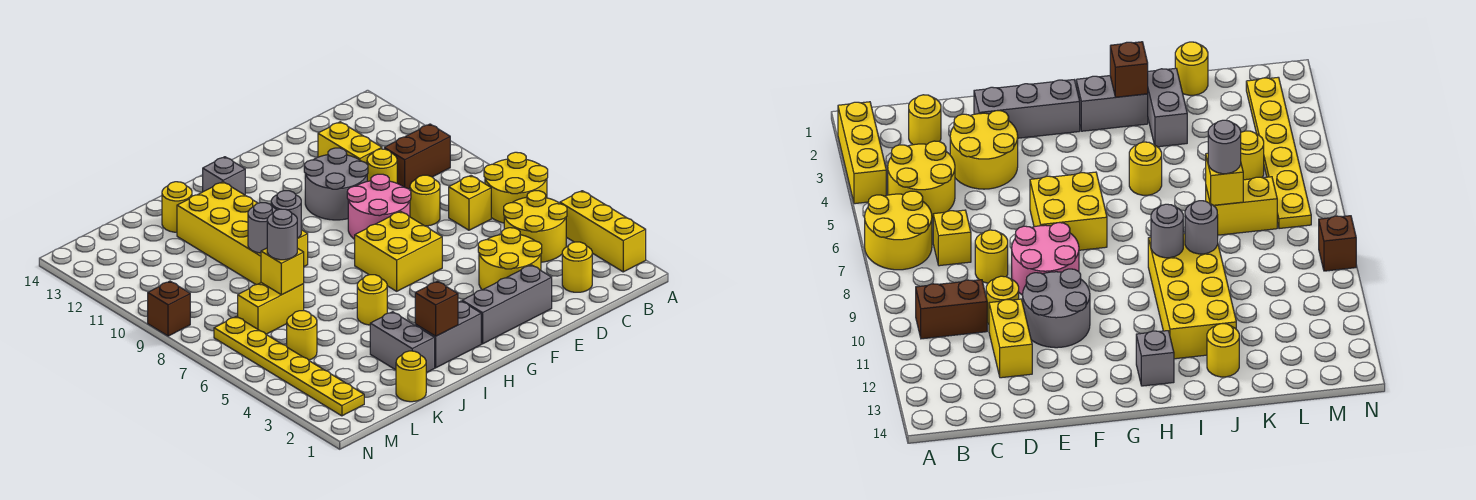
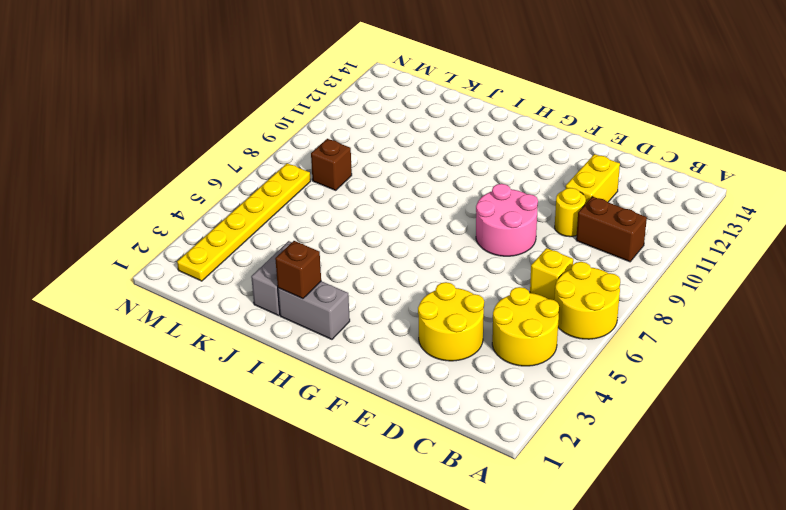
brown 1x1 brick [311,139,352,190] -> brown 1x1 brick moved to [148,281,190,336]
none -> yellow 1x3 brick [560,191,646,272]
none -> yellow 1x1 round brick [562,242,592,292]
none -> yellow 1x1 round brick [410,175,440,226]
none -> grey 1x3 brick [462,265,552,344]

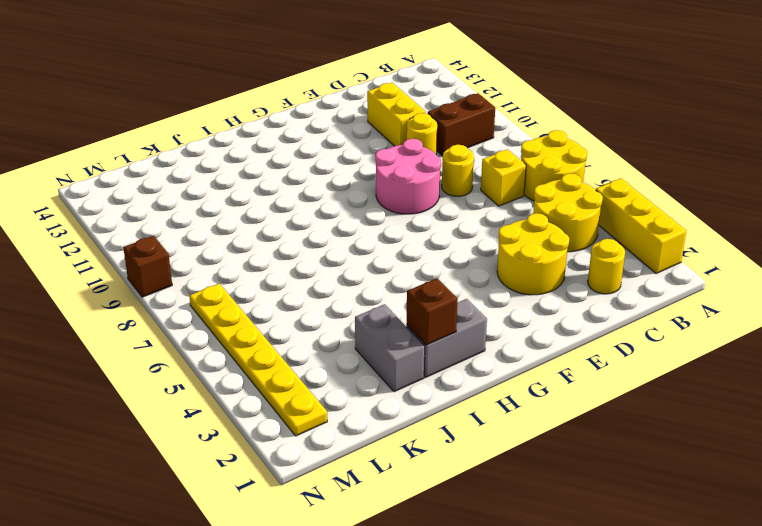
none -> grey 1x3 brick [462,265,552,344]
none -> grey 2x2 round brick [304,148,368,220]
none -> yellow 2x2 brick [355,211,442,291]
none -> grey 1x1 brick [203,157,245,195]

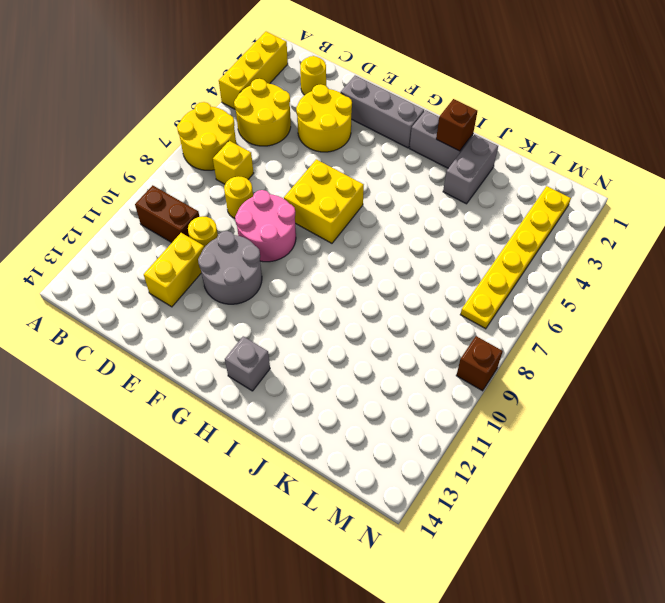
none -> yellow 1x1 round brick [357,275,387,325]
none -> yellow 2x4 brick [177,182,308,285]
none -> yellow 1x1 round brick [162,182,192,232]
none -> yellow 1x1 round brick [396,351,426,402]

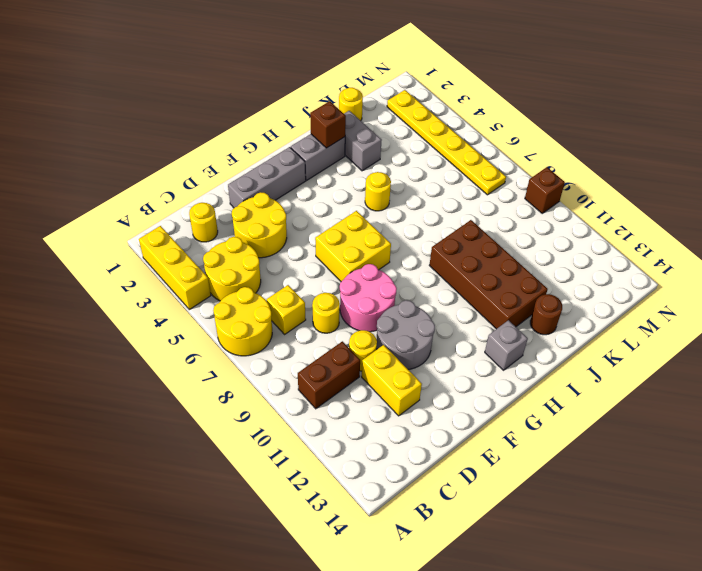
brown 2x4 brick [429,220,548,329] -> yellow 2x4 brick [177,182,308,285]
brown 1x1 round brick [530,294,562,335] -> yellow 1x1 round brick [162,182,192,232]
none -> yellow 1x2 brick [238,283,304,334]
none -> yellow 1x1 round brick [287,311,317,360]
none -> grey 1x1 round brick [271,191,301,238]
none -> grey 1x1 round brick [248,203,276,253]

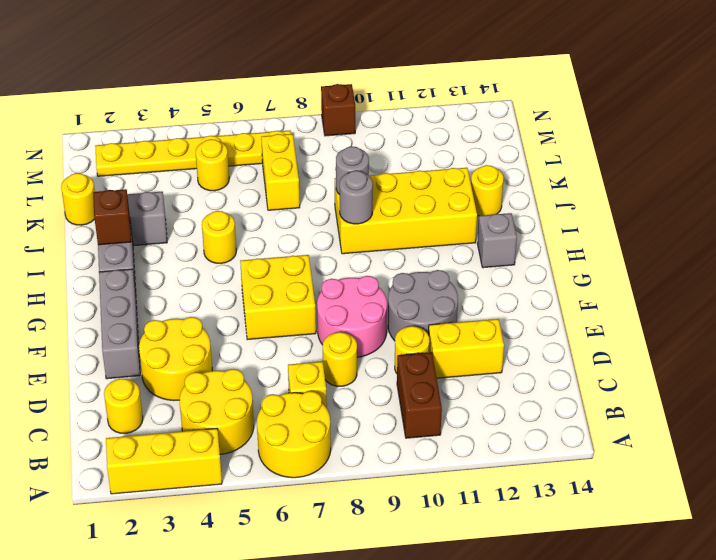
none -> yellow 1x1 brick [261,248,304,295]
none -> grey 1x1 round brick [267,209,297,260]

